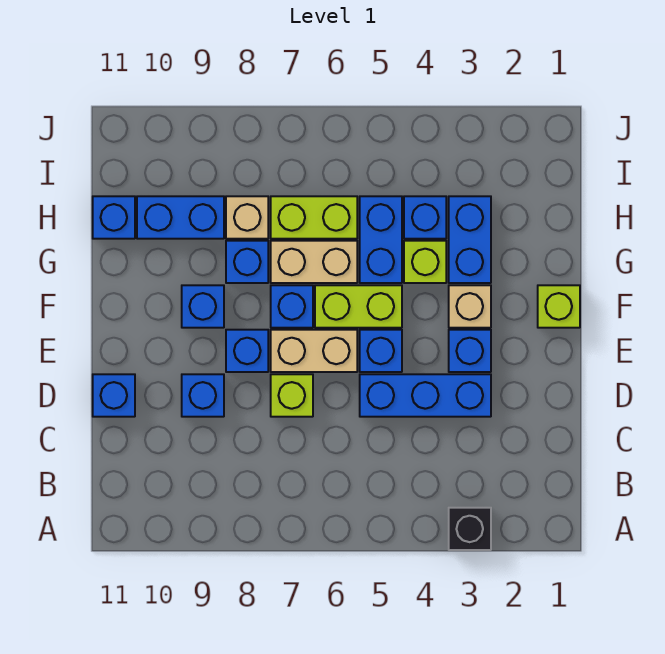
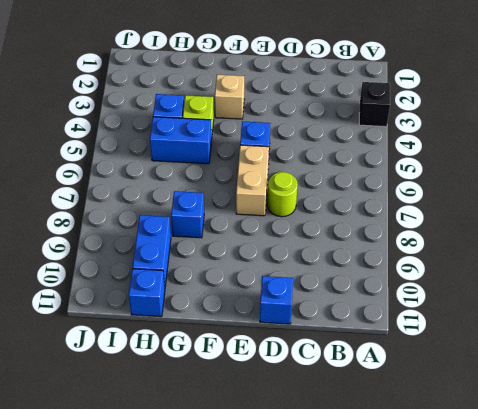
lime 1x1 round brick [267,172,298,217] -> lime 1x1 brick [271,374,313,417]
none -> blue 1x3 brick [360,374,491,417]
none -> blue 1x1 brick [182,374,224,417]
none -> blue 1x1 brick [449,330,491,372]

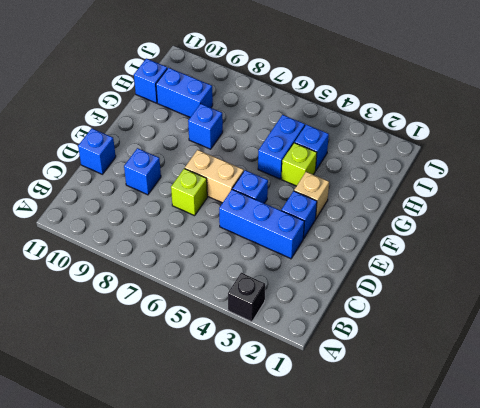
none -> blue 1x1 brick [226,330,268,372]
none -> lime 1x1 brick [538,285,580,328]
none -> lime 1x2 brick [315,285,402,328]

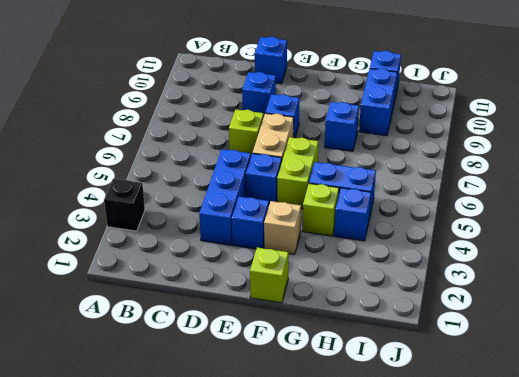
none -> blue 1x1 brick [271,285,313,328]
none -> blue 1x1 brick [182,285,224,328]
none -> blue 1x2 brick [449,196,491,283]

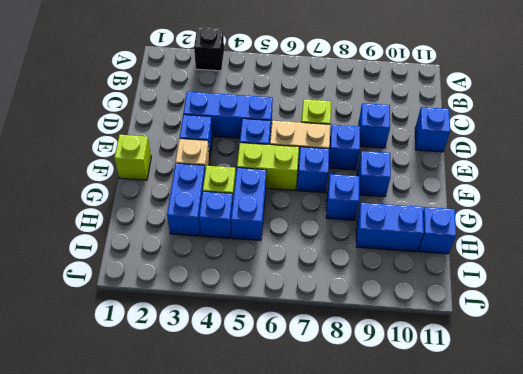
none -> tan 1x2 brick [271,241,357,283]
none -> lime 1x2 brick [271,196,357,239]
none -> tan 1x1 brick [226,196,268,239]

